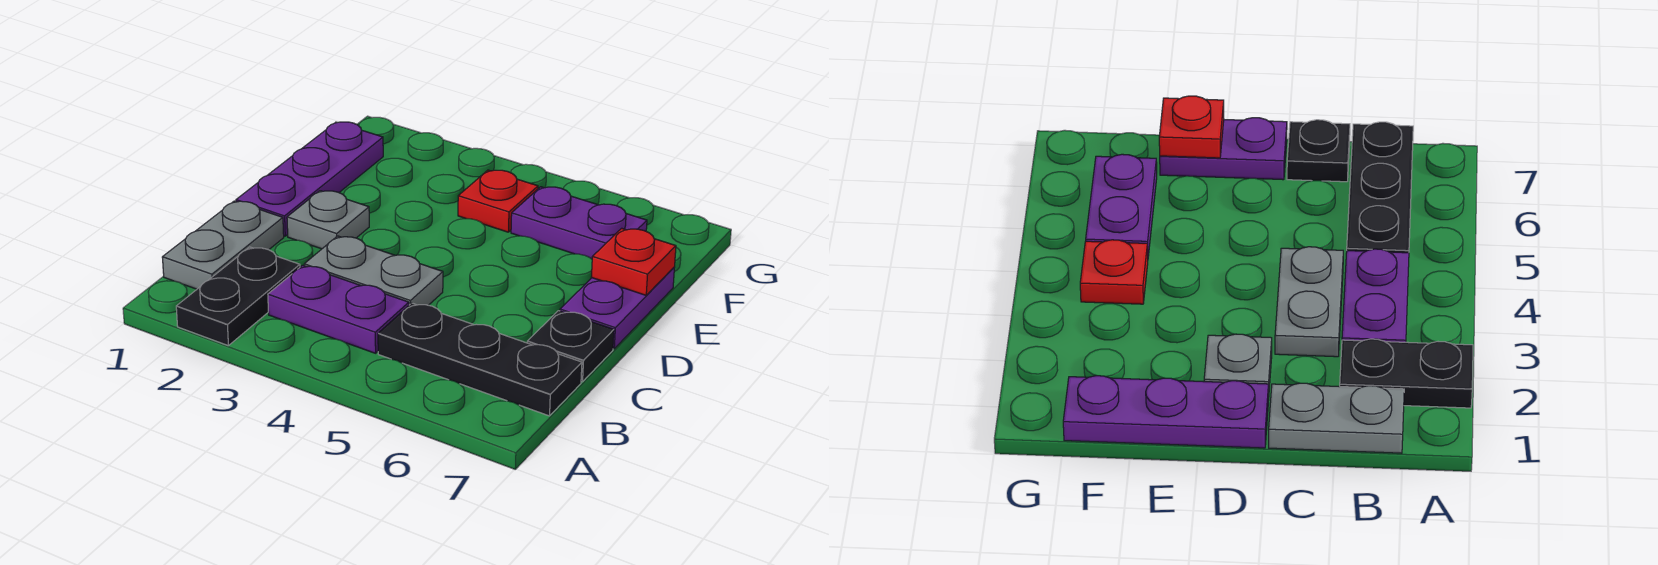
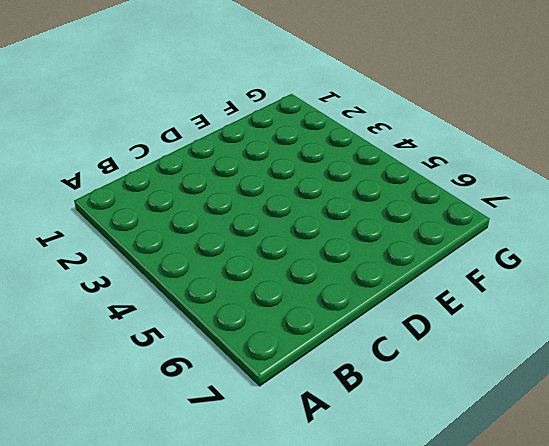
none -> black 1x2 plate [176,247,300,346]
none -> grey 1x2 plate [162,201,284,289]
none -> purple 1x2 plate [268,265,409,353]

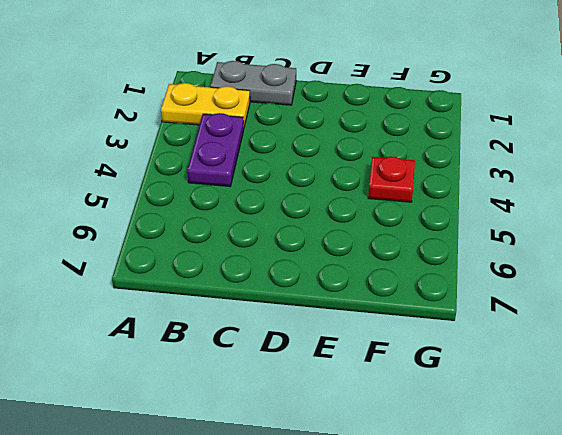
yellow 1x2 plate [161,83,250,127] -> black 1x2 plate [176,247,300,346]
none -> black 1x3 plate [378,303,582,416]
none -> grey 1x2 plate [304,236,443,305]
none -> black 1x1 plate [527,311,614,382]

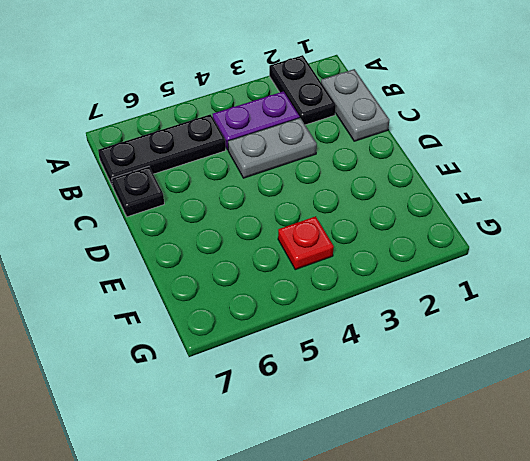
none -> purple 1x3 plate [236,122,383,236]
none -> grey 1x1 plate [287,191,369,249]
none -> purple 1x2 plate [560,268,674,349]

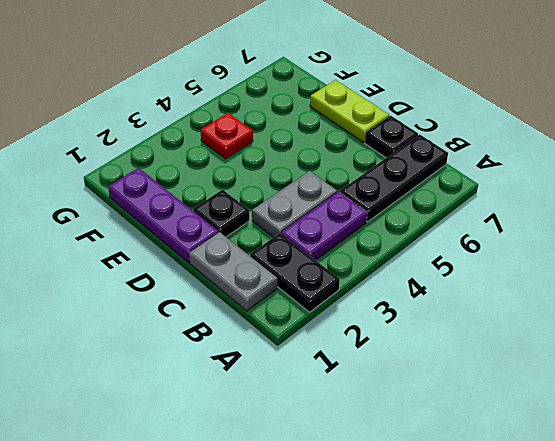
black 1x1 plate [193,190,249,237] -> grey 1x1 plate [287,191,369,249]
lime 1x2 plate [310,80,389,142] -> purple 1x2 plate [560,268,674,349]
none -> purple 1x2 plate [511,187,647,259]
none -> red 1x1 plate [591,228,676,295]

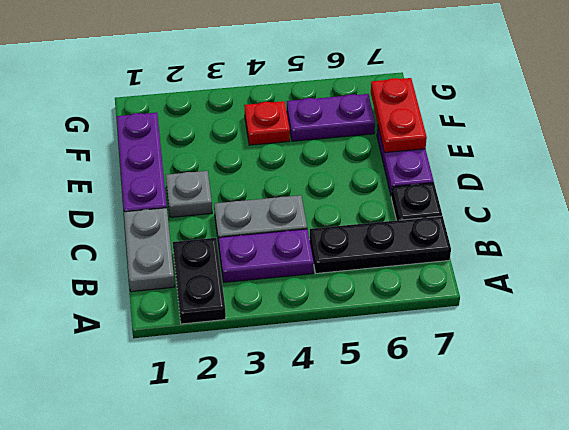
red 1x2 plate [371,78,427,153] -> red 1x1 plate [591,228,676,295]

